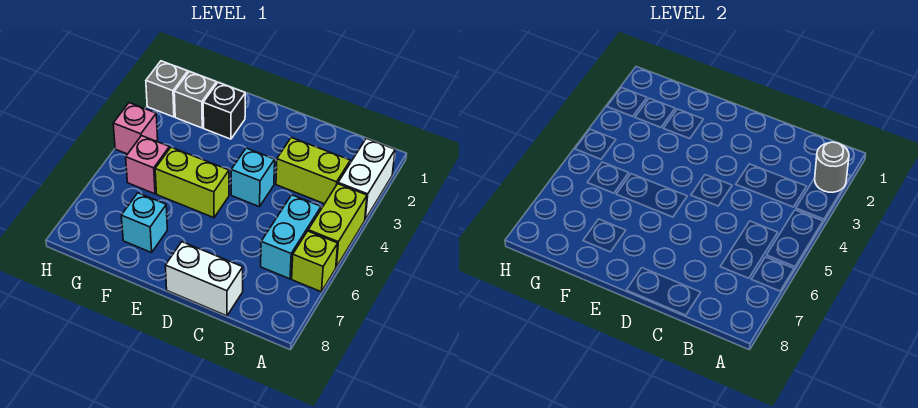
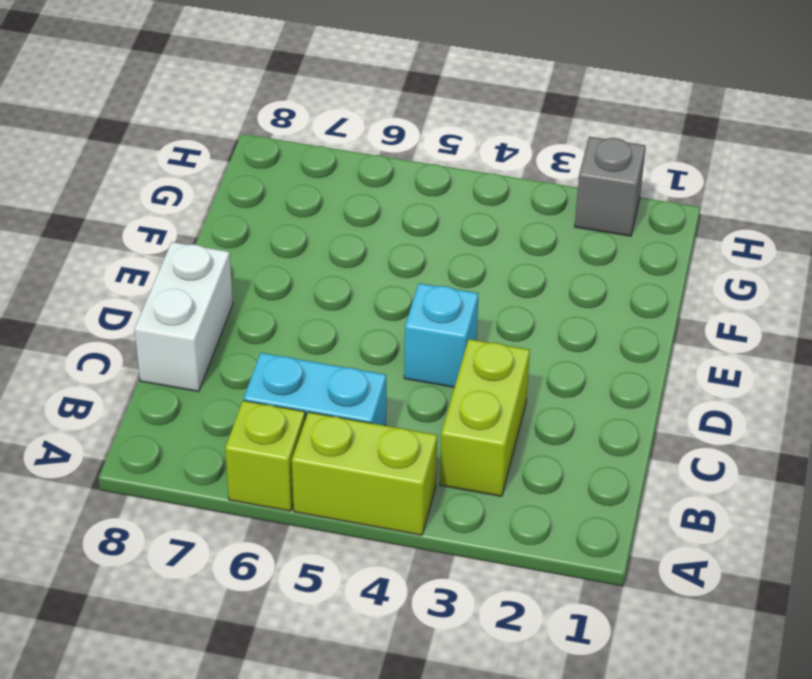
none -> white 1x2 brick [338,139,395,219]
none -> lime 1x2 brick [155,147,229,218]
none -> black 1x1 brick [203,83,245,139]

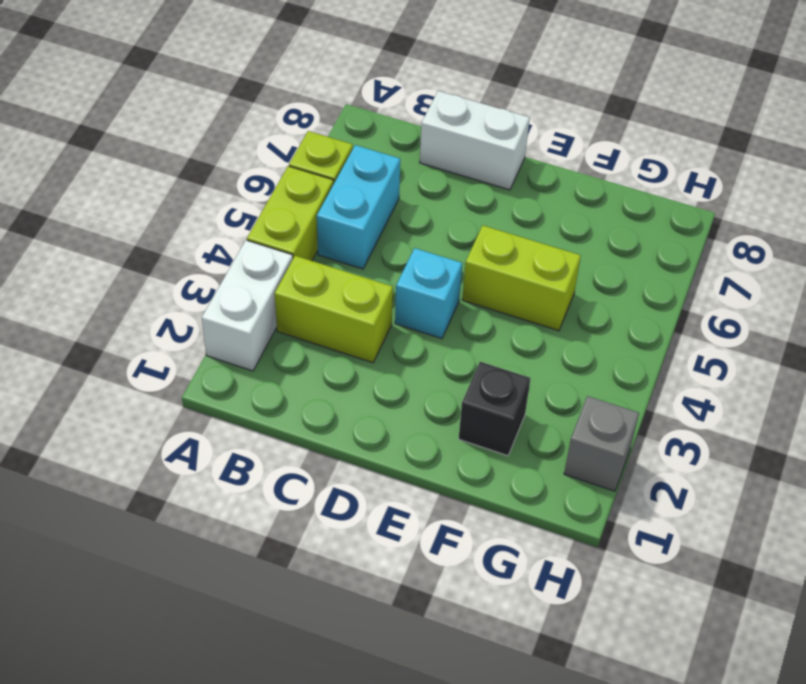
none -> cyan 1x1 brick [121,193,167,253]
none -> grey 1x1 brick [174,72,216,128]
none -> pink 1x1 brick [126,136,169,194]

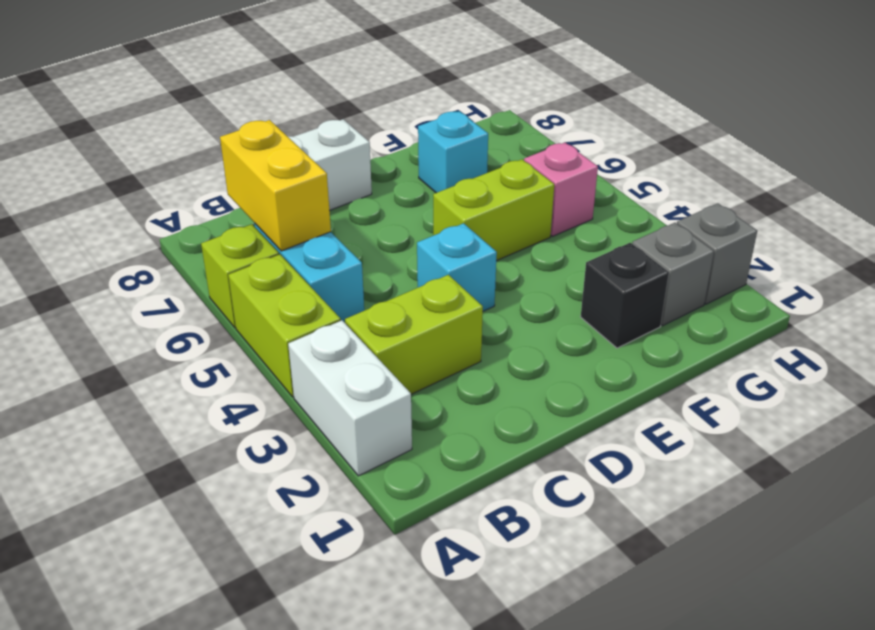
yellow 1x2 brick [220,120,331,251] -> none
none -> pink 1x1 brick [113,103,158,154]
none -> grey 1x1 round brick [815,142,849,192]

